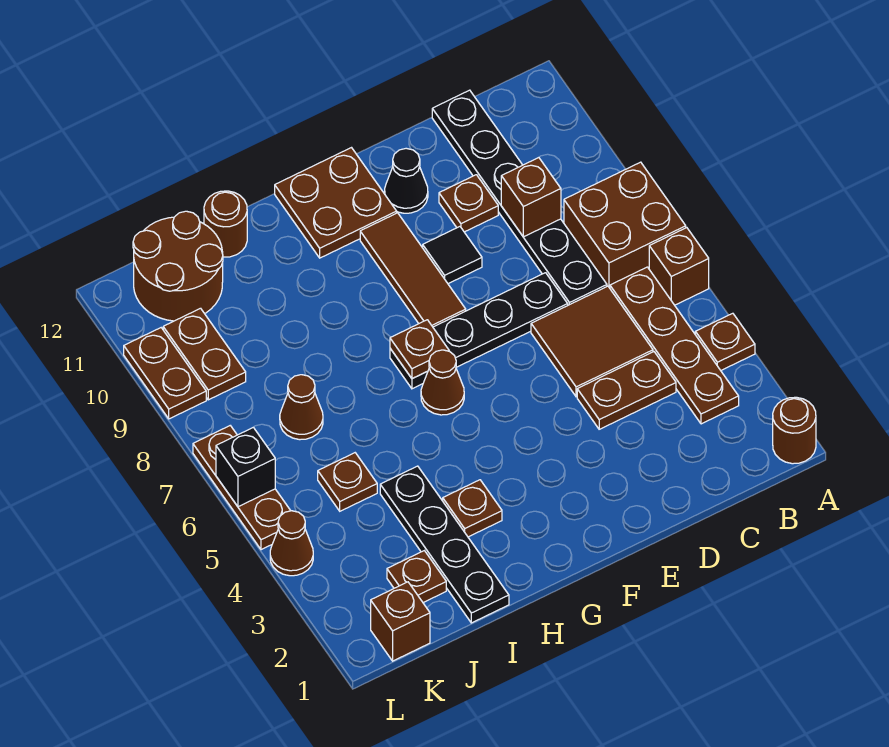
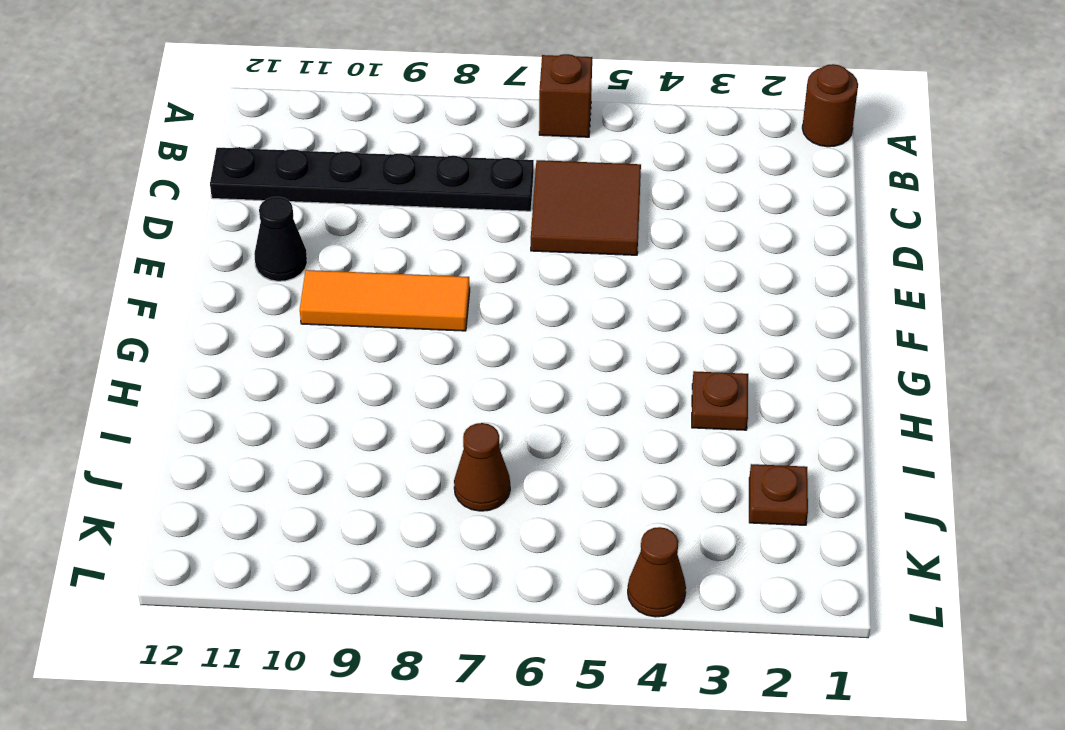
orange 1x3 tile [300,270,470,331] -> brown 1x3 tile [360,213,466,327]
none -> brown 1x1 plate [695,313,755,370]
none -> brown 2x2 brick [564,162,686,288]
none -> brown 1x4 plate [610,267,739,424]
none -> brown 1x2 plate [577,352,676,429]

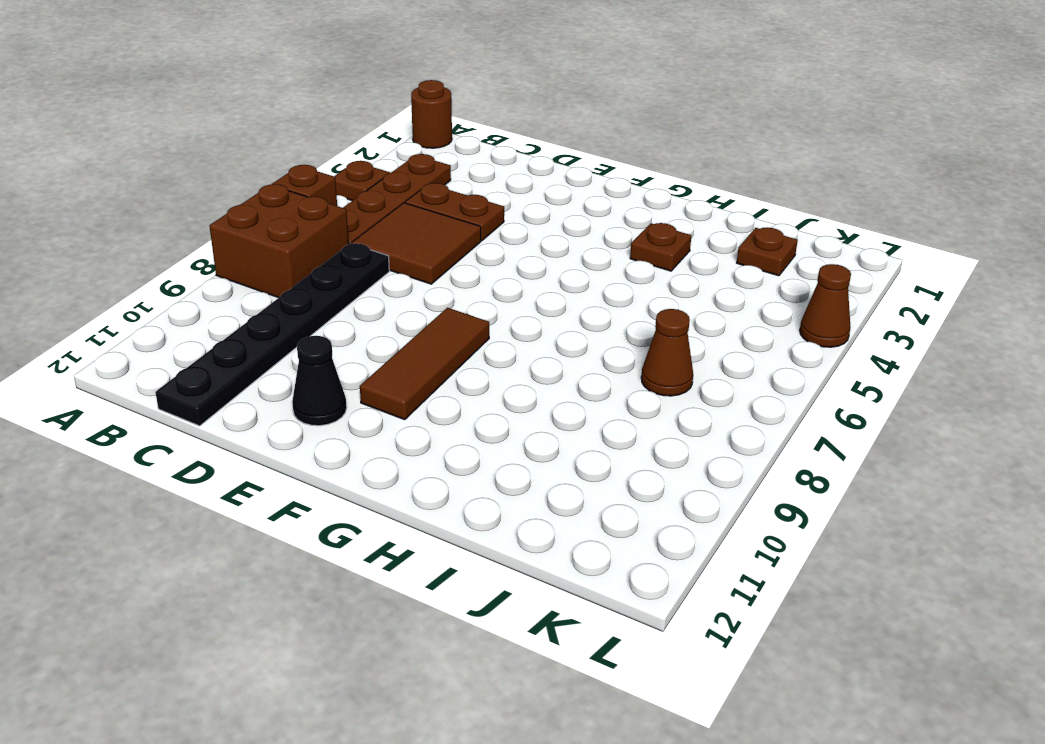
none -> black 1x4 plate [390,273,568,389]
none -> brown 1x1 plate [439,175,498,232]
none -> black 1x1 tile [423,227,482,284]
none -> brown 2x2 plate [275,148,397,258]

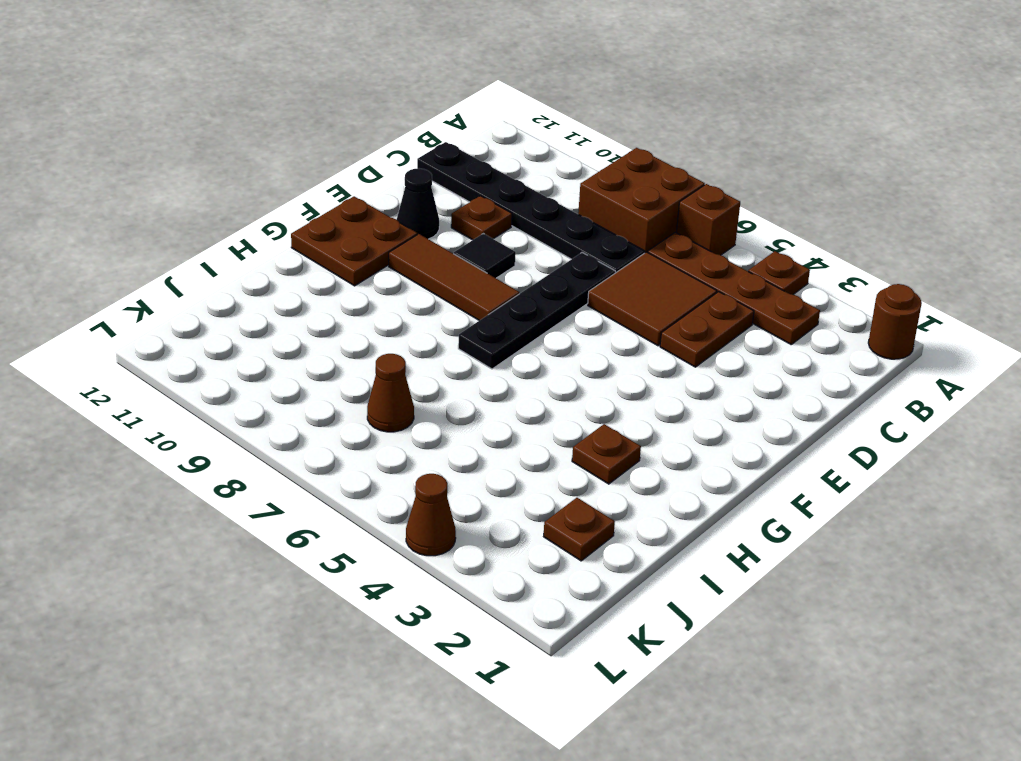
none -> brown 1x1 cone [421,350,464,415]
none -> black 1x4 plate [380,466,509,623]
none -> brown 1x1 round brick [204,191,247,257]
none -> brown 1x1 plate [318,453,377,511]

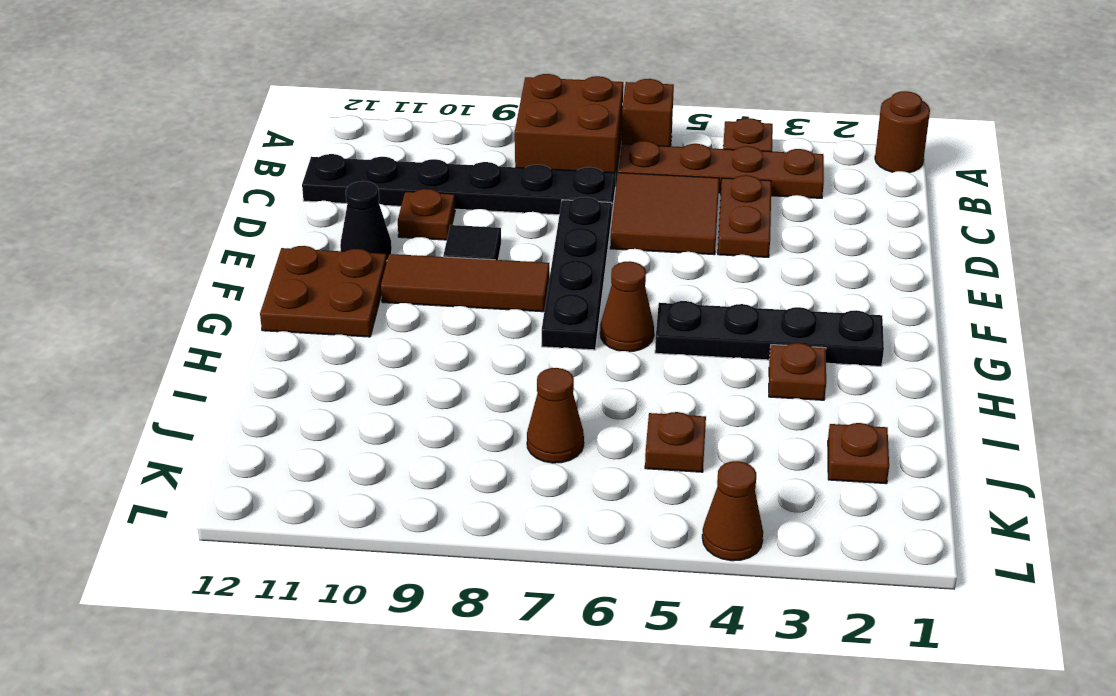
black 1x4 plate [655,301,884,366] -> black 1x4 plate moved to [380,466,509,623]
none -> brown 1x1 round brick [204,191,247,257]
none -> brown 2x2 round brick [133,211,223,321]
none -> brown 1x1 brick [371,582,430,661]
none -> brown 1x2 plate [163,308,246,400]

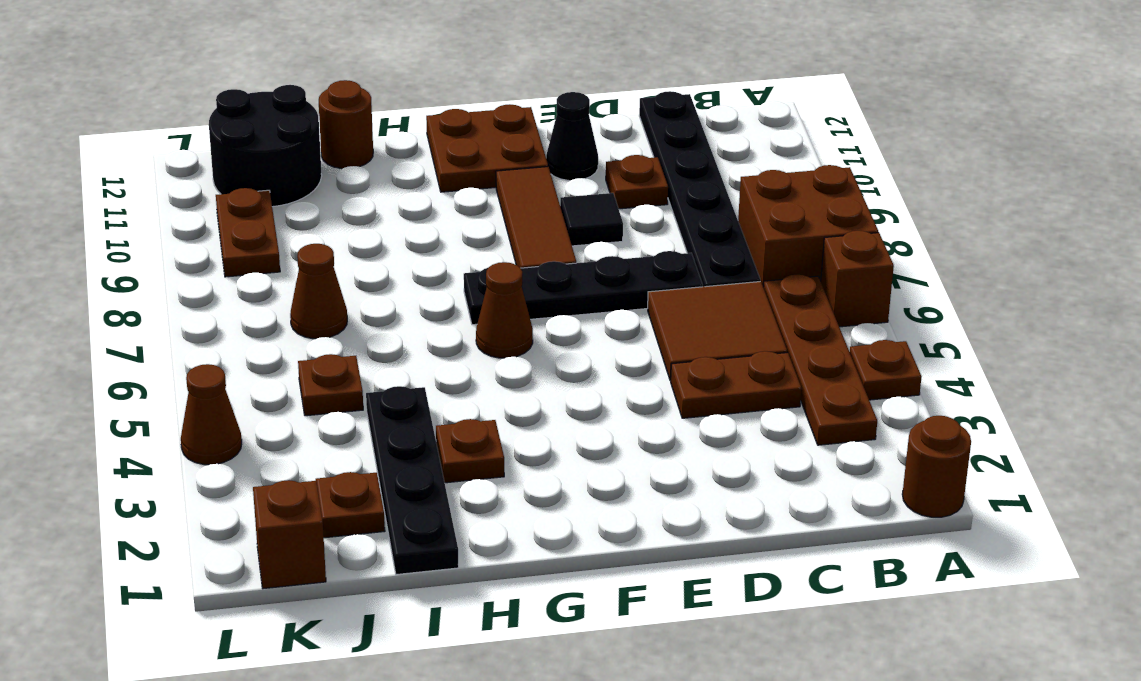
black 2x2 round brick [209,85,322,207] -> brown 2x2 round brick [133,211,223,321]
none -> brown 1x3 plate [193,426,291,550]
none -> brown 1x2 plate [124,328,206,419]
none -> brown 1x1 brick [501,158,561,237]
none -> brown 1x1 plate [390,320,449,379]

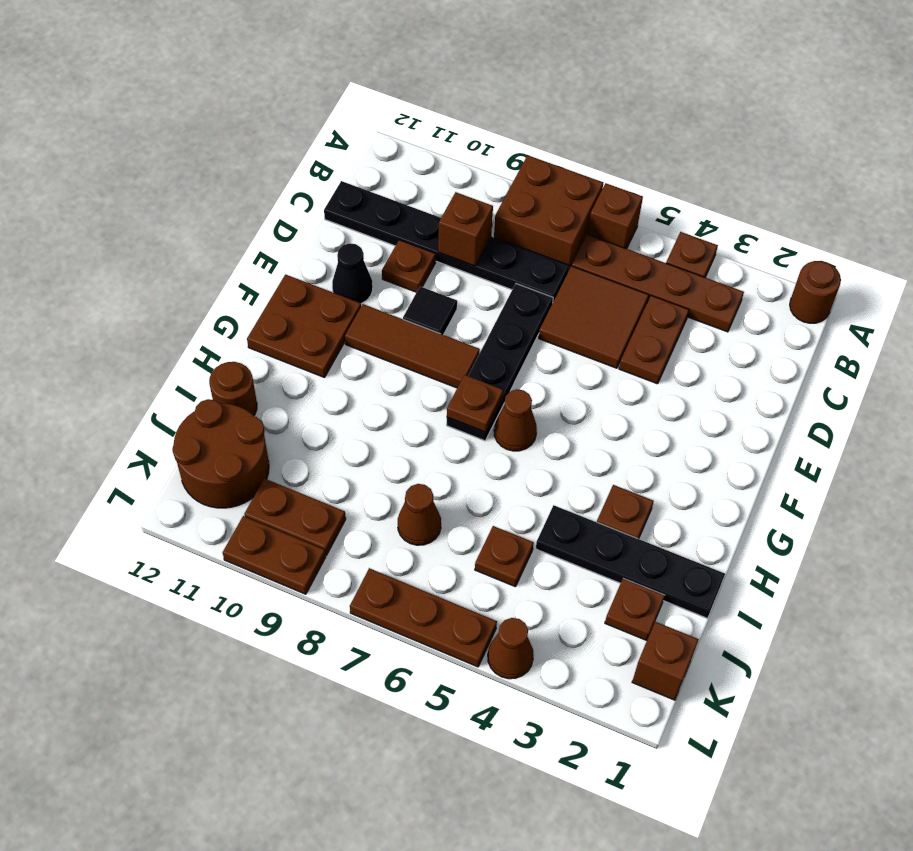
none -> black 1x1 brick [216,427,275,507]

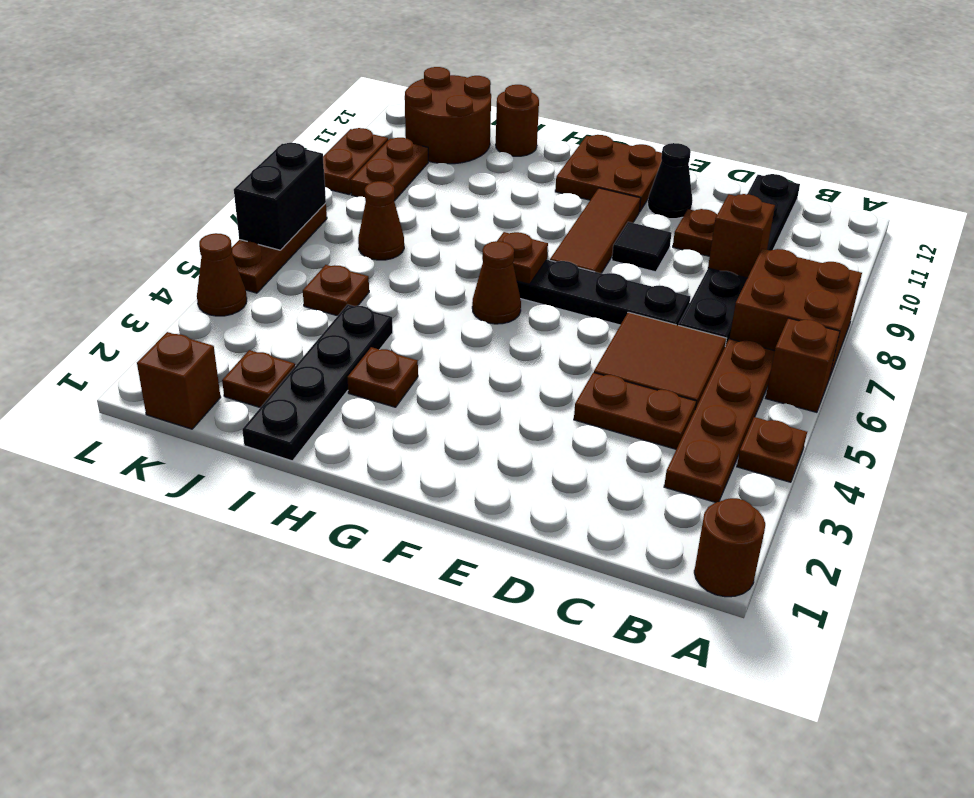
black 1x2 brick [234,143,326,250] -> black 1x1 brick [216,427,275,507]

